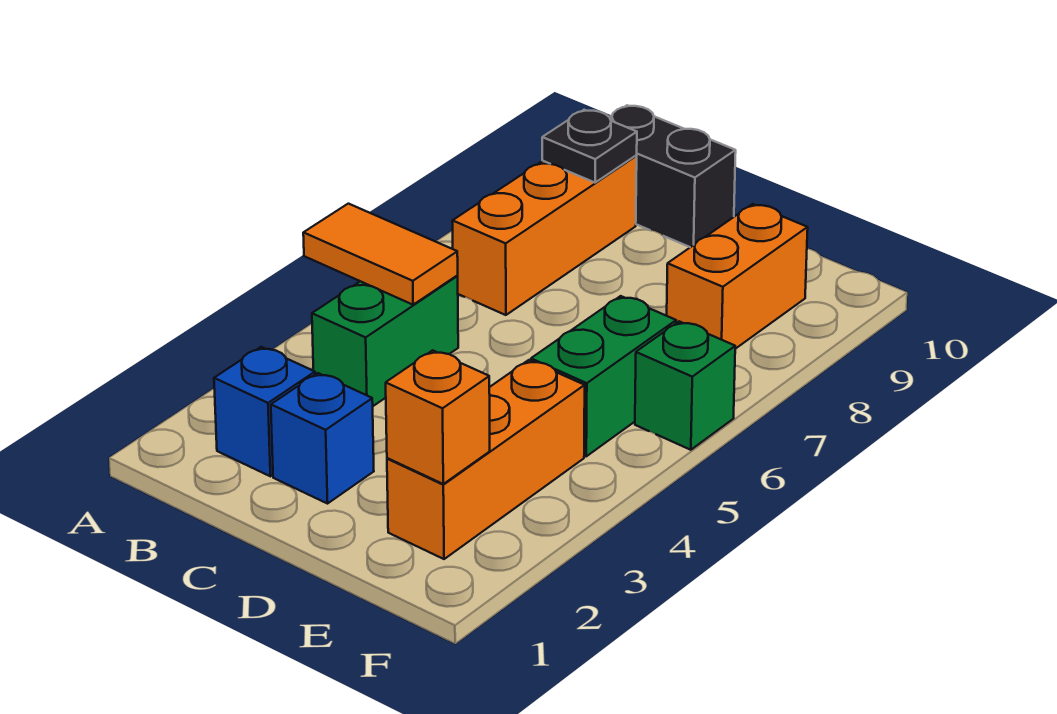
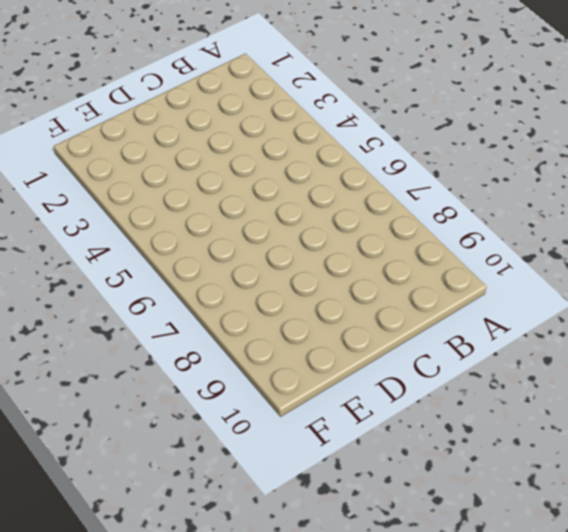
none -> blue 1x1 brick [214,347,315,476]
none -> green 1x2 brick [312,276,458,406]
none -> orange 1x3 brick [452,156,637,315]

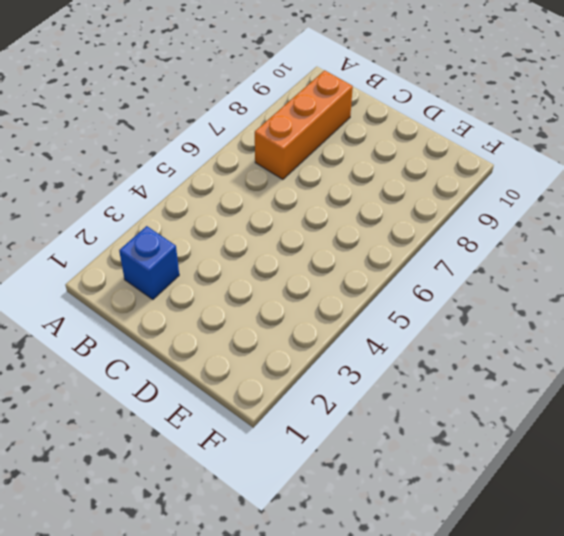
none -> green 1x2 brick [312,276,458,406]
none -> black 1x2 brick [610,105,736,247]
none -> blue 1x1 brick [271,373,374,504]

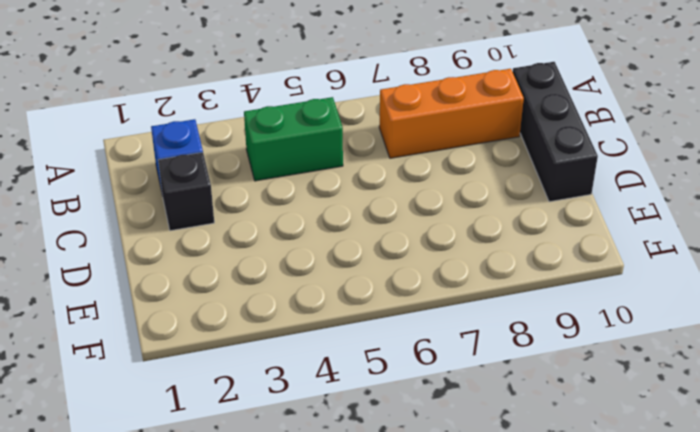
black 1x3 brick [513,62,598,202] -> black 1x2 brick [610,105,736,247]
black 1x1 brick [158,152,214,231] -> blue 1x1 brick [271,373,374,504]
none -> orange 1x3 brick [387,360,585,559]
none -> green 1x2 brick [531,296,676,456]
none -> orange 1x2 brick [667,204,808,349]

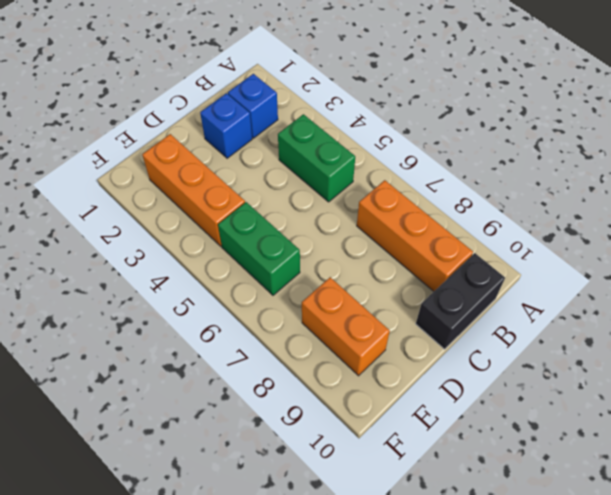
none -> green 1x1 brick [635,321,735,450]
none -> orange 1x2 tile [303,204,458,305]
none -> black 1x1 plate [542,110,637,183]

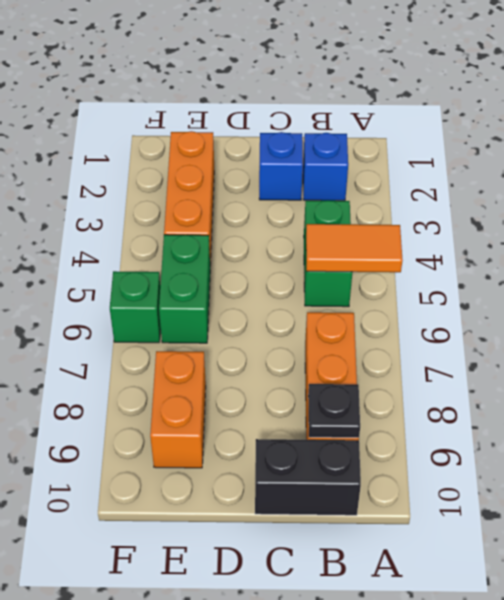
none -> orange 1x1 brick [386,350,490,484]

